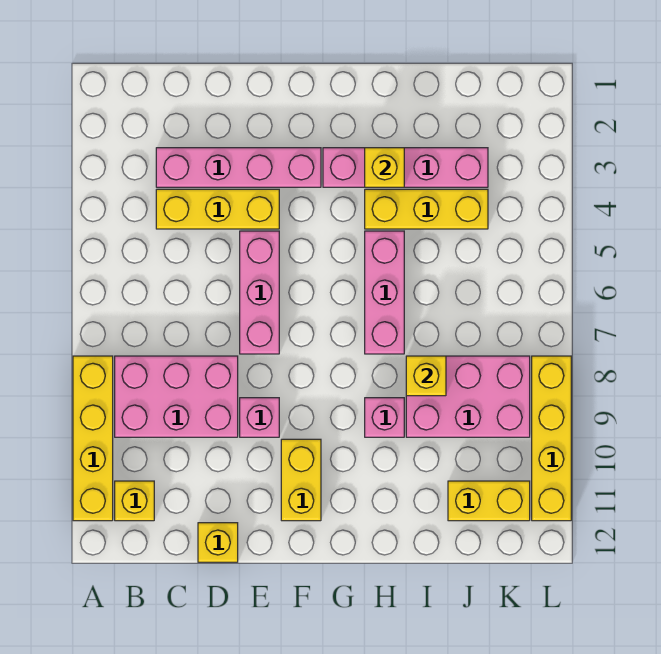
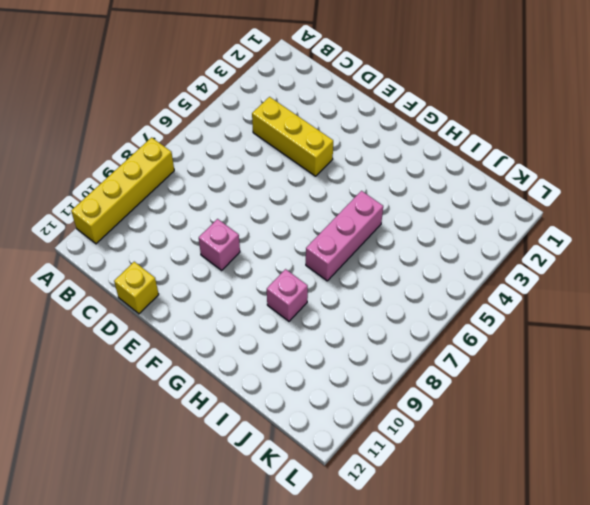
none -> pink 2x3 brick [115,356,238,437]
none -> yellow 1x1 brick [115,481,154,521]
none -> pink 1x4 brick [156,148,321,187]

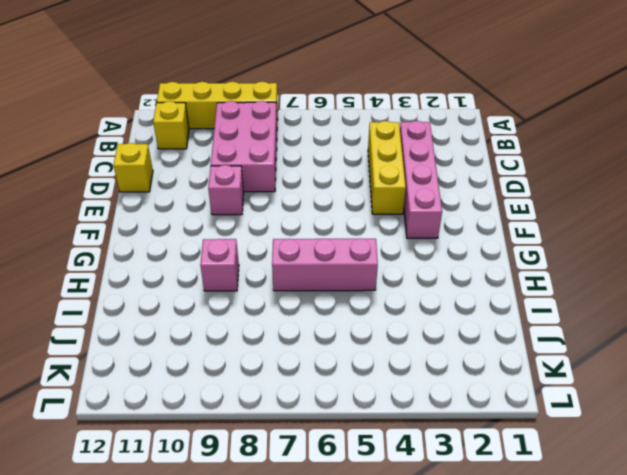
none -> pink 1x3 brick [240,231,279,354]
none -> yellow 1x2 brick [281,439,321,521]
none -> pink 1x4 brick [323,148,488,187]

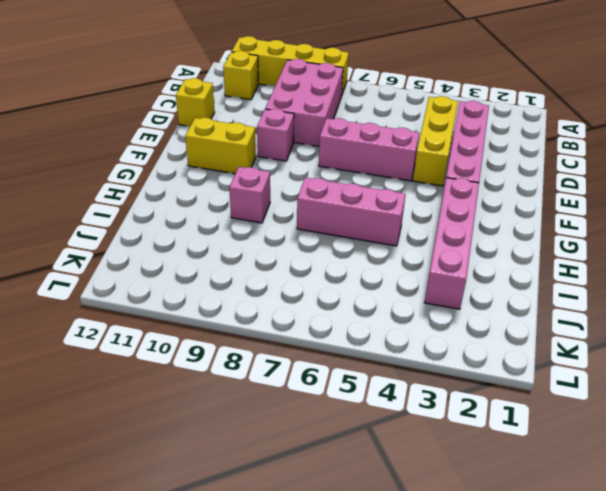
none -> yellow 1x3 brick [365,189,488,229]
none -> pink 2x3 brick [406,356,530,437]
none -> yellow 1x2 brick [448,481,530,521]

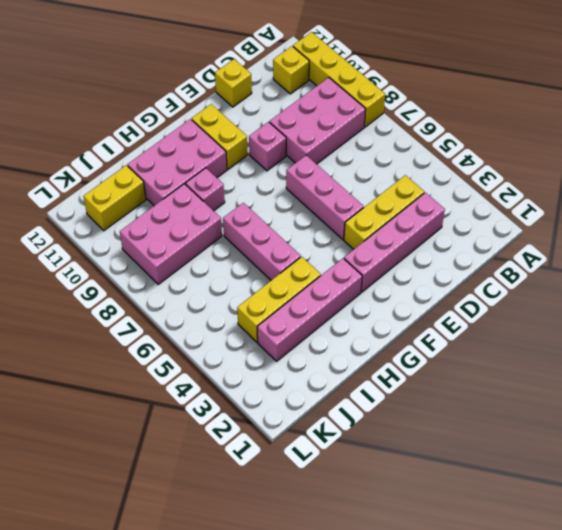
pink 2x3 brick [128,119,227,206] -> none
none -> yellow 1x4 brick [532,356,571,521]
none -> yellow 1x1 brick [365,148,404,187]
none -> yellow 1x1 brick [406,356,446,396]

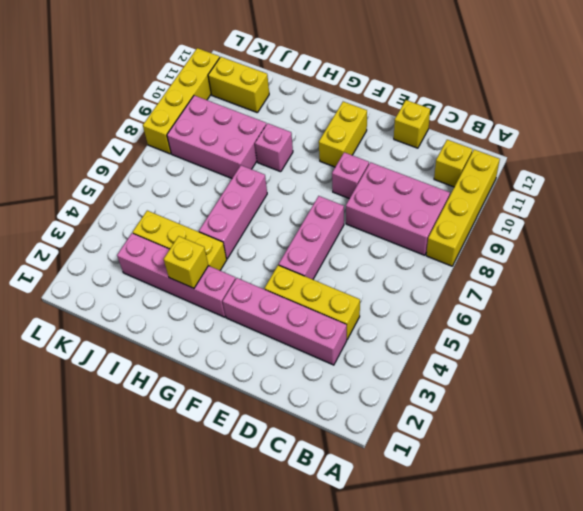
none -> yellow 1x1 brick [406,356,446,396]

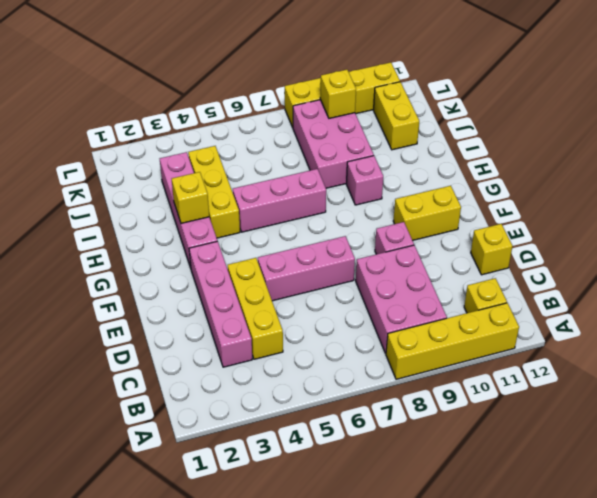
yellow 1x1 brick [320,70,356,118] -> yellow 1x1 brick moved to [406,356,446,396]

